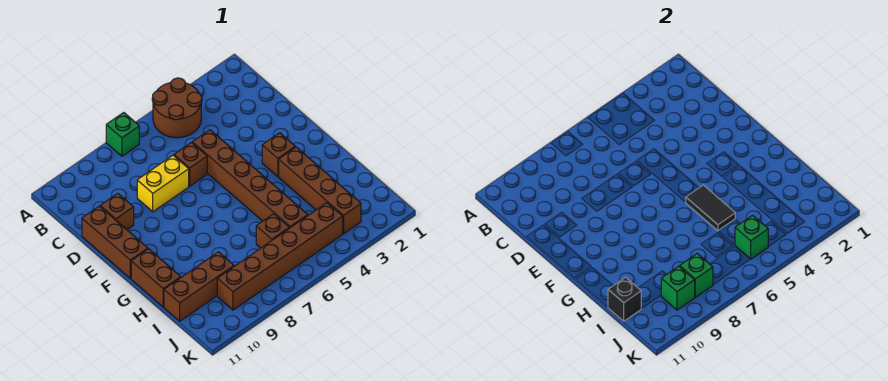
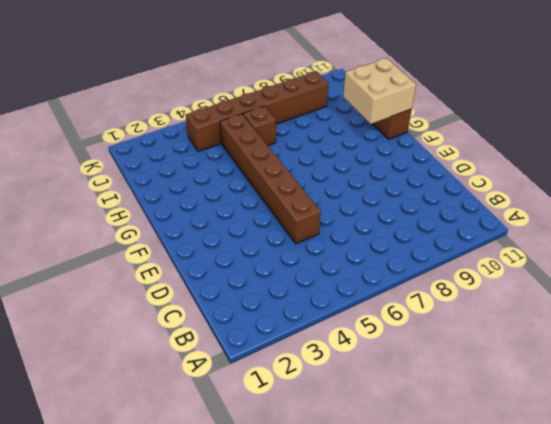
tan 2x2 brick [343,58,416,124] -> none
none -> brown 2x2 round brick [152,78,202,138]
none -> green 1x1 brick [106,113,139,156]
none -> brown 1x1 brick [174,143,207,186]

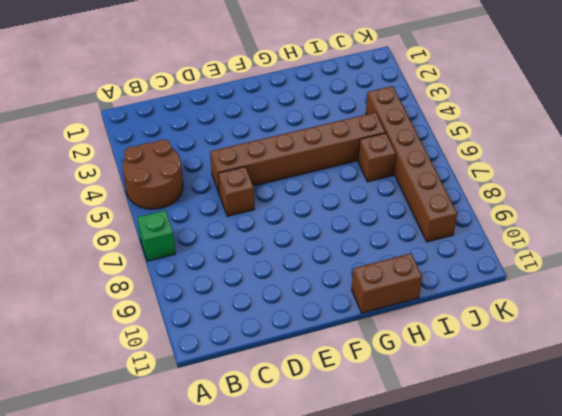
none -> yellow 1x2 brick [137,155,189,212]
none -> brown 1x1 brick [100,193,134,230]
none -> brown 1x3 brick [82,206,148,278]

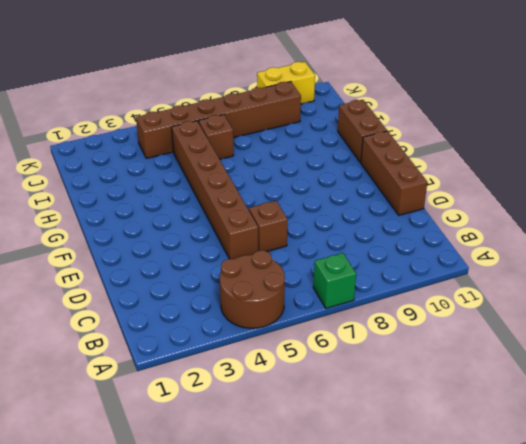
yellow 1x2 brick [257,62,315,104] -> yellow 1x2 brick moved to [137,155,189,212]
none -> brown 1x1 brick [100,193,134,230]
none -> brown 1x1 brick [262,133,295,177]
none -> brown 1x4 brick [279,147,361,234]

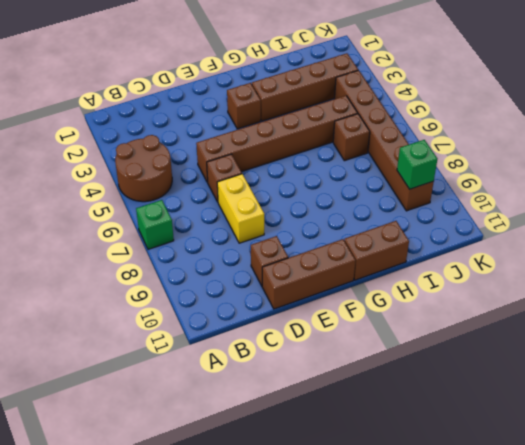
none -> brown 1x3 brick [164,252,234,321]
none -> black 1x2 tile [686,185,735,231]
none -> black 1x1 brick [608,277,641,321]

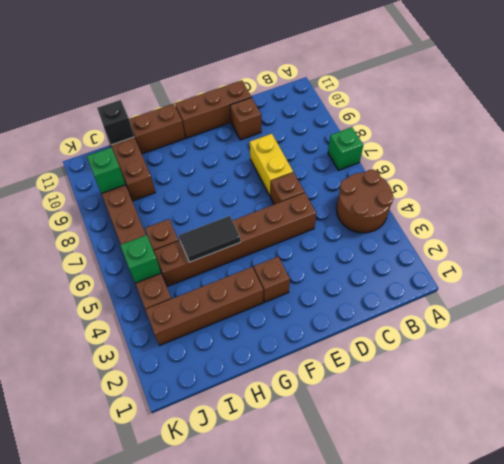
none -> green 1x1 brick [680,253,713,297]

